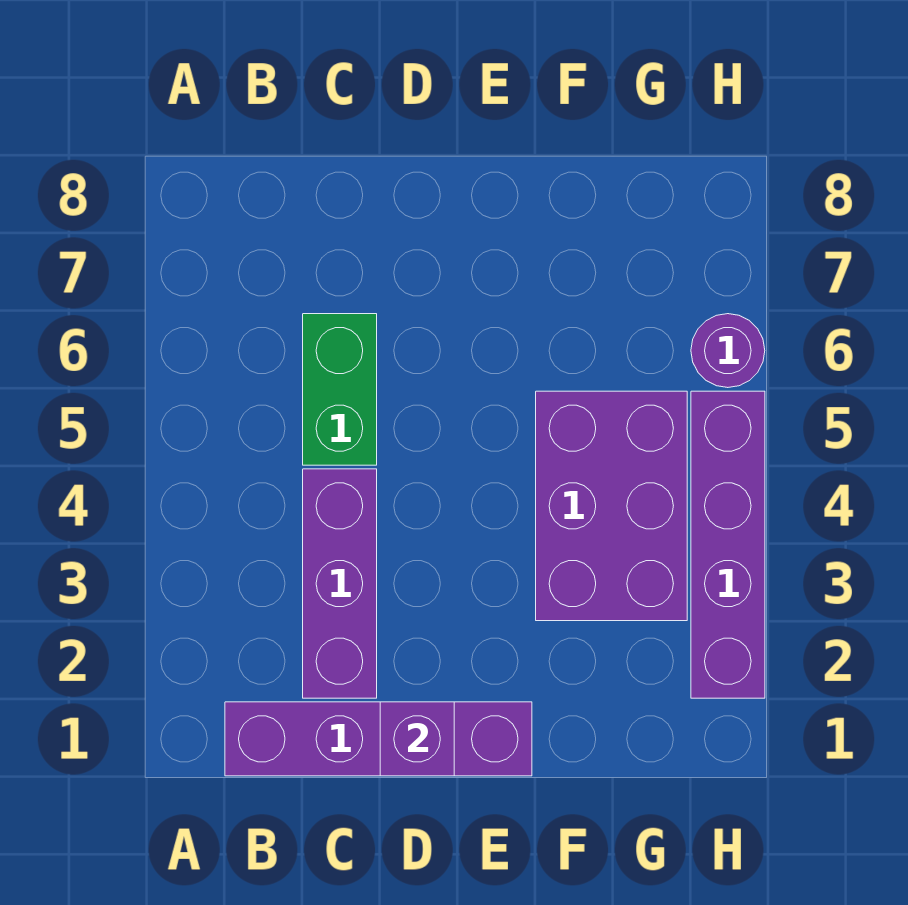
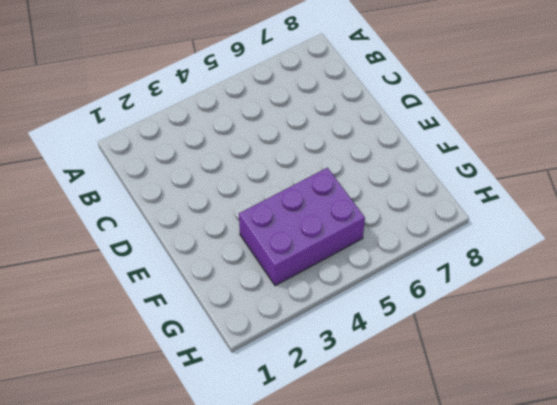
none -> purple 1x4 brick [225,702,532,776]
none -> purple 1x3 brick [303,469,377,698]

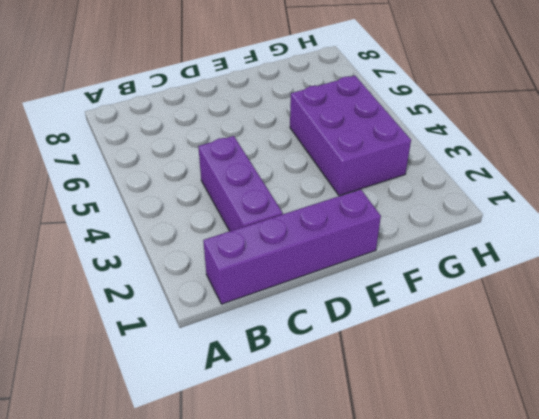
none -> green 1x2 brick [303,314,377,465]
none -> purple 1x4 brick [691,391,765,698]

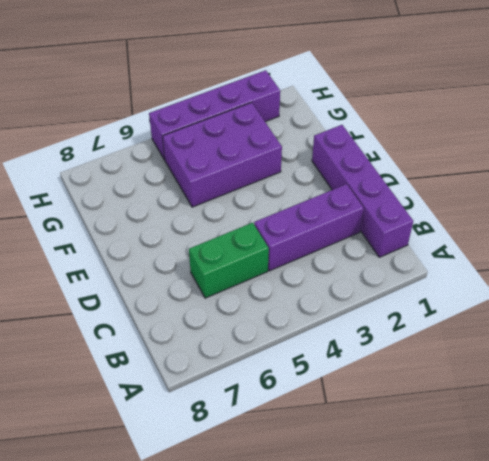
none -> purple 1x1 round brick [691,314,765,388]
none -> purple 1x1 brick [380,702,454,776]

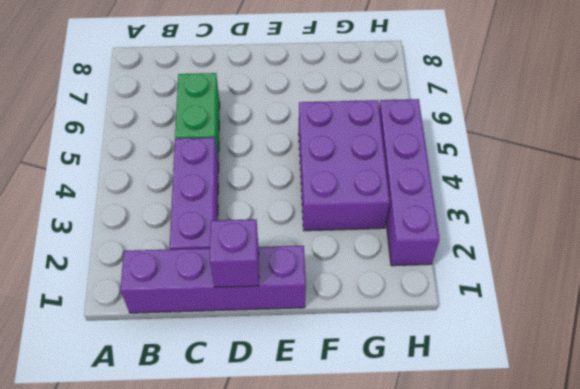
none -> purple 1x1 round brick [691,314,765,388]

